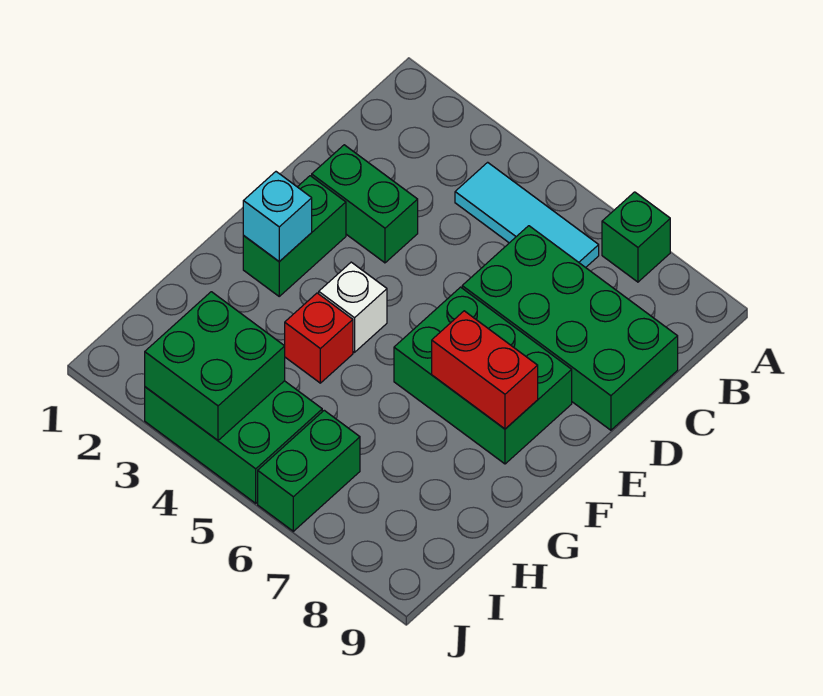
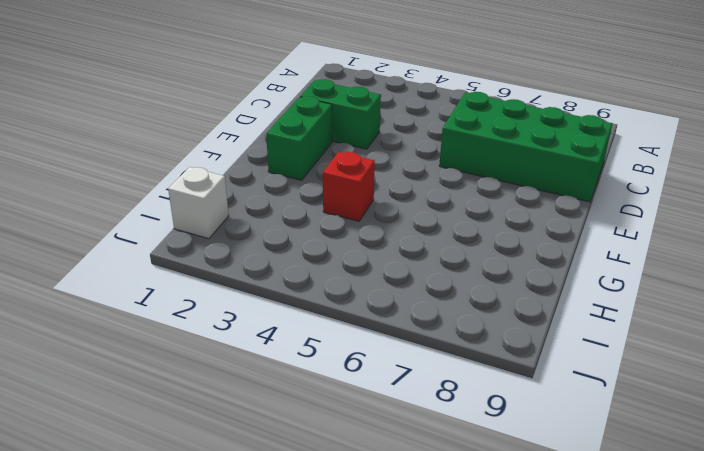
white 1x1 brick [168,167,229,239] -> white 1x1 brick moved to [319,262,387,352]
none -> green 1x1 brick [602,192,670,282]
none -> cyan 1x3 tile [455,162,599,268]
none -> green 2x3 brick [394,287,572,464]

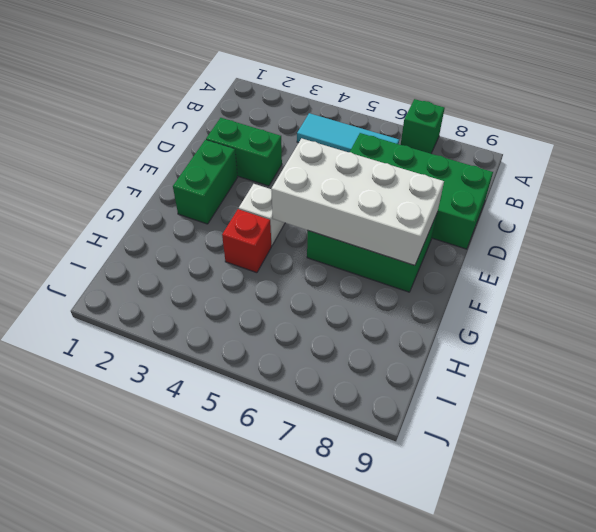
white 2x4 brick [271,138,444,265] -> red 1x2 brick [432,311,538,429]
none -> green 2x3 brick [145,381,322,503]
none -> green 1x2 brick [258,410,360,531]
none -> cyan 1x1 brick [243,172,312,262]

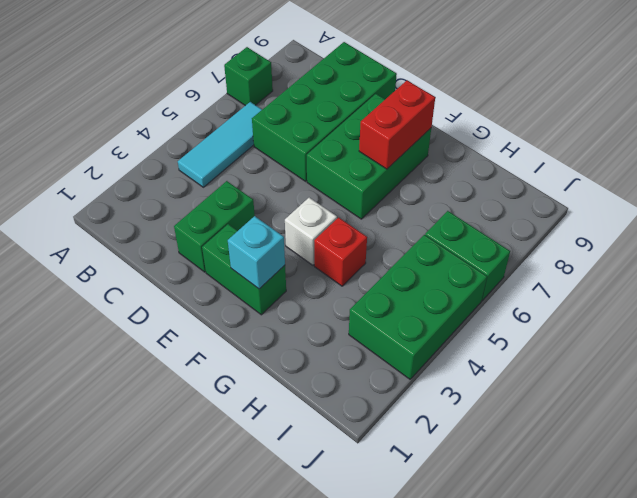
none -> green 2x2 brick [145,292,285,440]

